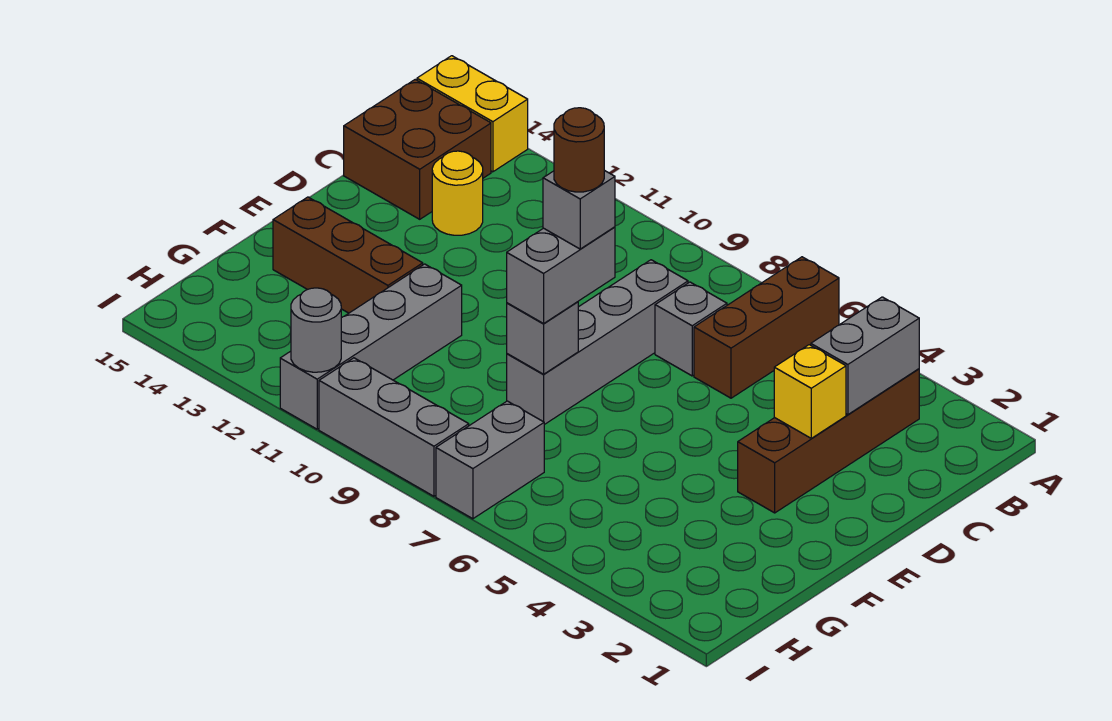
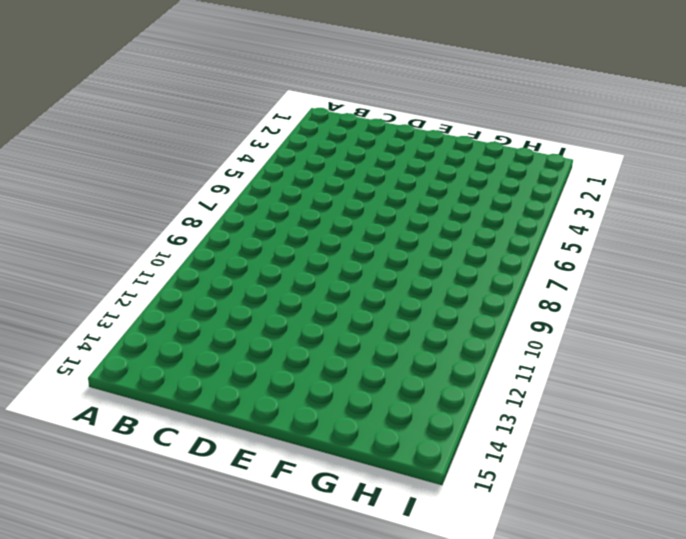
none -> brown 1x3 brick [694,257,839,398]
none -> yellow 1x2 brick [417,56,528,172]
none -> brown 1x4 brick [738,369,919,513]

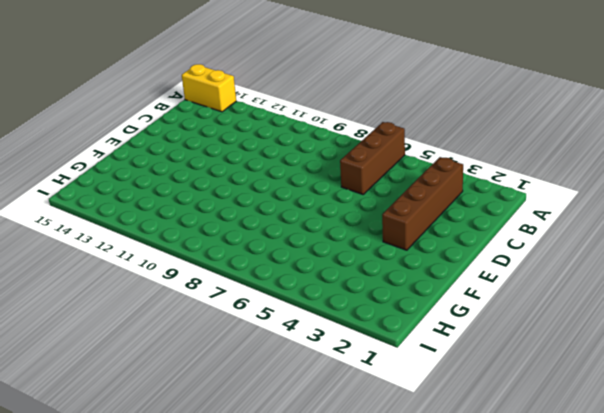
none -> brown 2x2 brick [344,80,491,219]
none -> grey 1x1 brick [655,282,727,376]
none -> grey 1x4 brick [507,260,688,425]

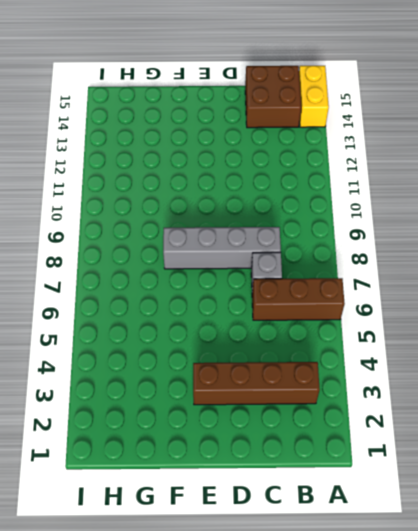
none -> yellow 1x1 round brick [432,151,483,235]
none -> grey 1x4 brick [280,264,462,429]
none -> brown 1x3 brick [273,197,423,313]

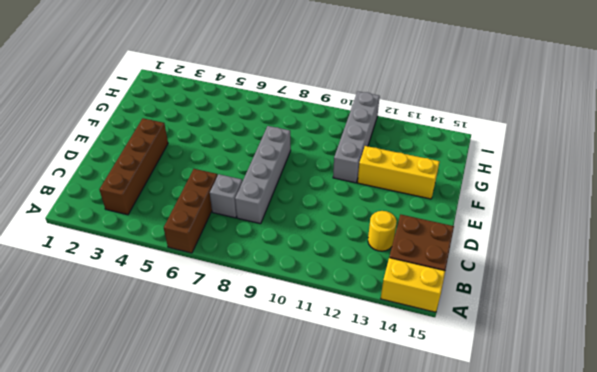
yellow 1x3 brick [358,146,440,199] -> brown 1x3 brick [273,197,423,313]
none -> grey 1x2 brick [436,401,544,519]
none -> grey 1x3 brick [319,358,469,496]
none -> grey 1x2 brick [811,297,919,415]

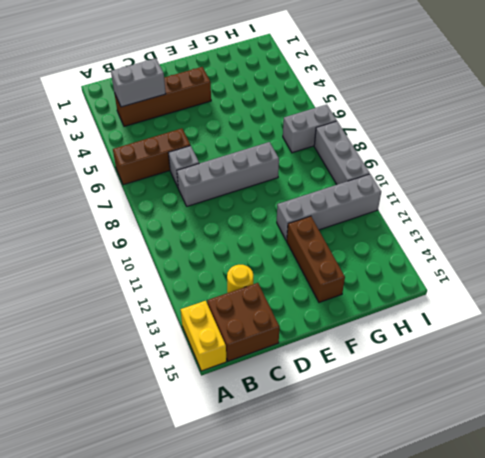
none -> yellow 1x1 brick [774,345,846,439]
none -> grey 1x1 brick [507,302,578,374]
none -> grey 1x1 round brick [291,288,341,372]

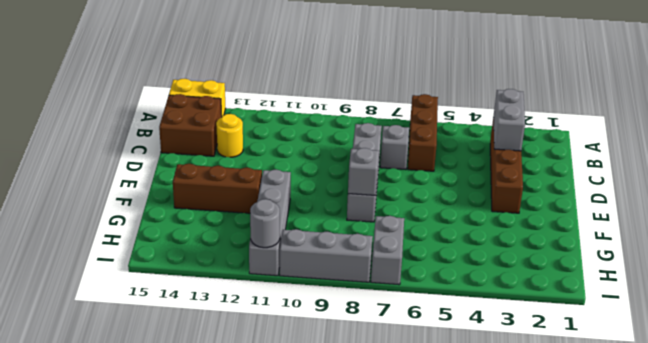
none -> yellow 1x1 brick [774,345,846,439]
none -> grey 1x2 brick [507,227,615,323]
none -> grey 1x1 brick [543,170,615,249]

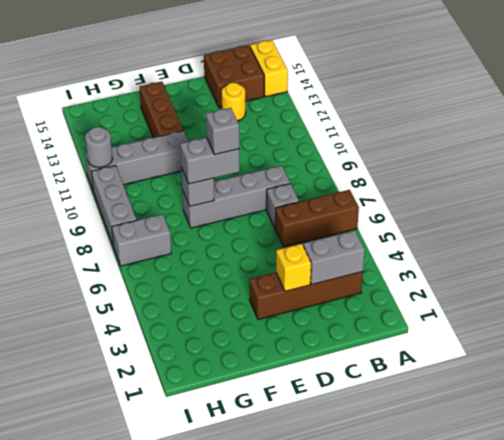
none -> brown 1x1 round brick [554,108,604,192]

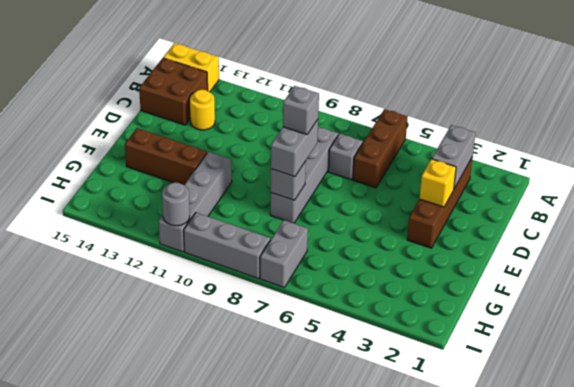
none -> brown 1x1 round brick [554,108,604,192]

